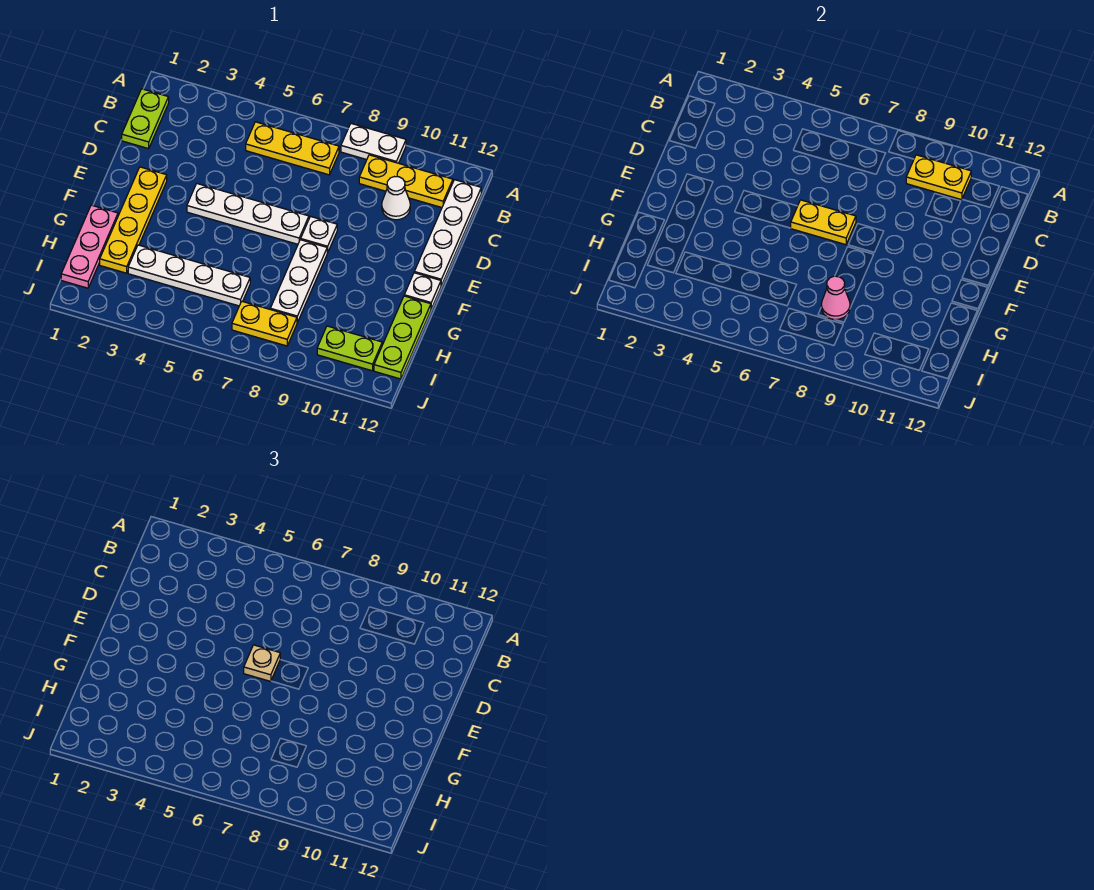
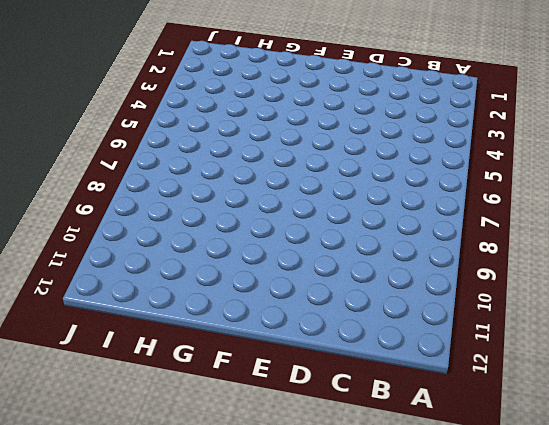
none -> white 1x2 plate [341,124,406,163]
none -> lime 1x2 plate [122,89,169,149]
none -> yellow 1x3 plate [246,122,339,175]

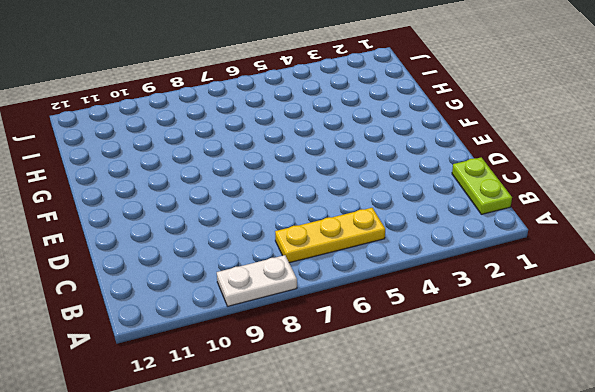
none -> yellow 1x3 plate [359,155,453,208]
none -> white 1x4 plate [414,180,481,286]
none -> white 1x1 cone [382,177,410,220]

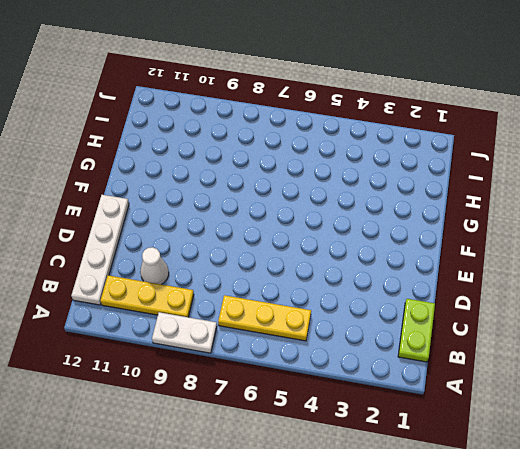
none -> yellow 1x4 plate [100,167,167,273]
none -> white 1x4 plate [187,184,309,244]
none -> white 1x1 plate [301,217,337,253]

